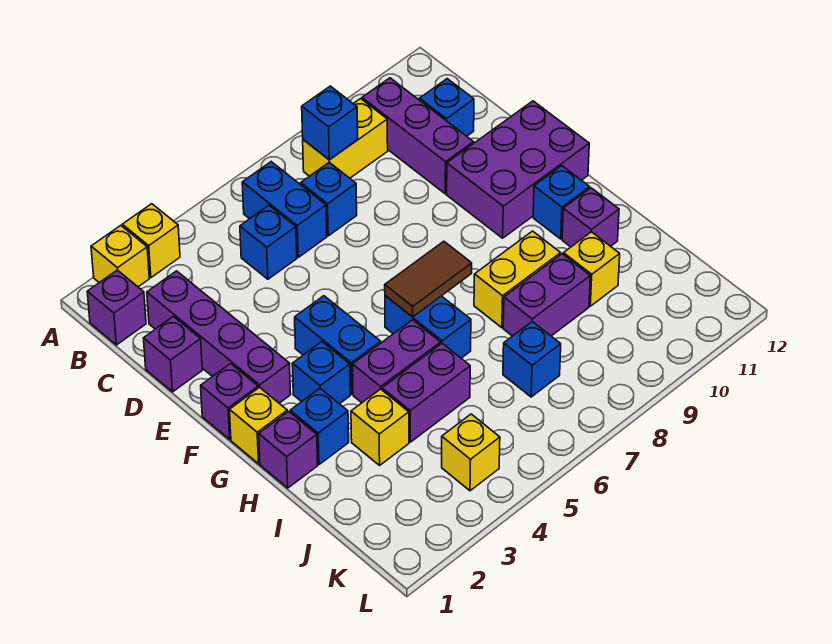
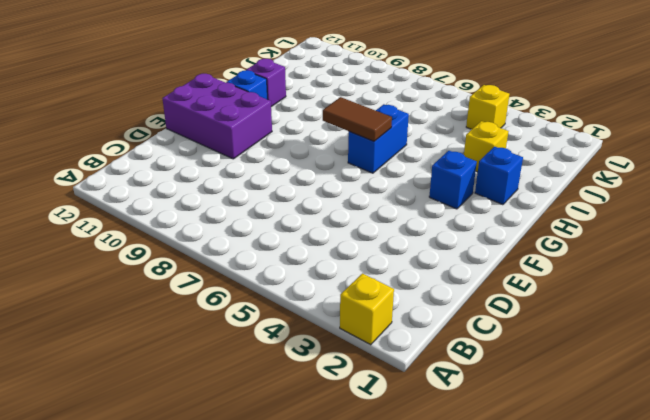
none -> yellow 1x1 brick [122,204,180,278]
none -> purple 1x1 brick [87,270,146,345]
none -> blue 1x2 brick [242,162,327,257]
none -> yellow 1x2 brick [303,99,388,178]

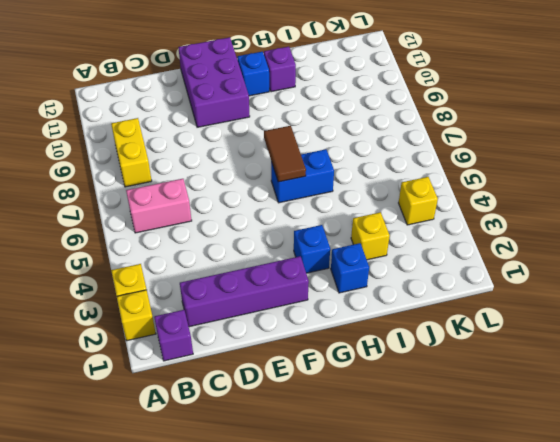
pink 1x2 brick [126,179,192,233] -> blue 1x2 brick [242,162,327,257]
none -> purple 1x3 brick [362,78,474,194]
none -> blue 1x1 brick [240,205,297,279]
none -> blue 1x1 brick [301,162,357,236]
none -> blue 1x1 brick [419,79,474,136]

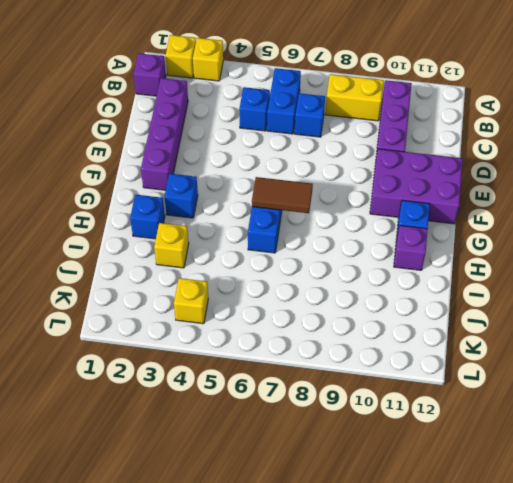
none -> blue 1x1 brick [419,79,474,136]
none -> purple 1x1 brick [144,317,202,392]
none -> purple 1x1 brick [201,364,258,439]
none -> blue 1x2 brick [295,296,381,394]

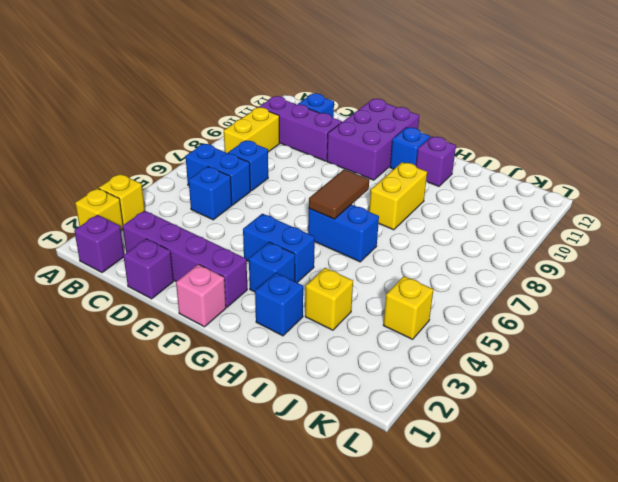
pink 1x1 brick [176,264,226,327] -> purple 1x1 brick [201,364,258,439]
none -> yellow 1x1 brick [230,387,287,464]
none -> purple 1x1 brick [259,411,318,488]
none -> purple 1x2 brick [353,320,441,403]
none -> purple 1x2 brick [382,343,470,442]

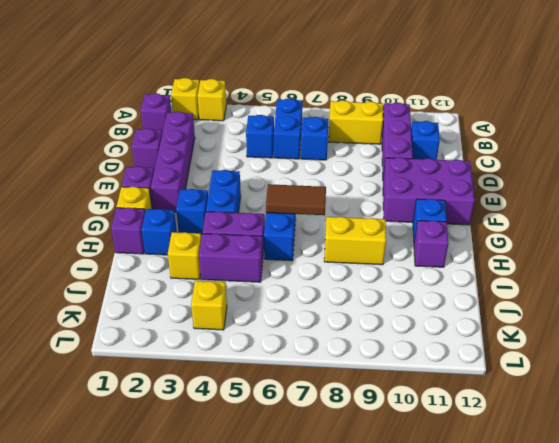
none -> purple 1x2 brick [503,254,590,336]
none -> yellow 1x1 brick [563,232,620,306]
none -> blue 1x1 brick [503,322,561,397]
none -> blue 1x1 brick [302,86,358,160]

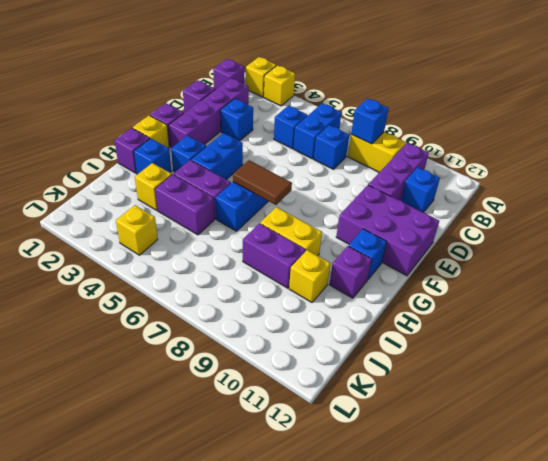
blue 1x1 brick [220,99,253,141] -> blue 1x1 brick moved to [503,322,561,397]

